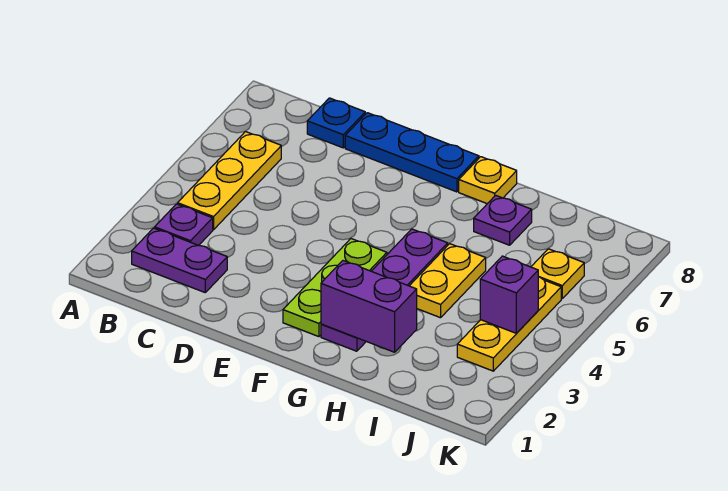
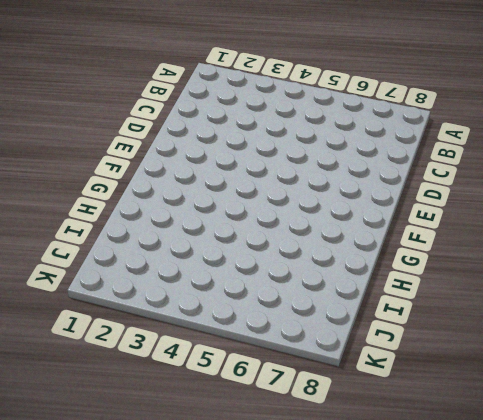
none -> purple 1x2 plate [132,228,227,292]
none -> purple 1x1 plate [155,204,213,245]
none -> yellow 1x3 plate [178,132,281,230]

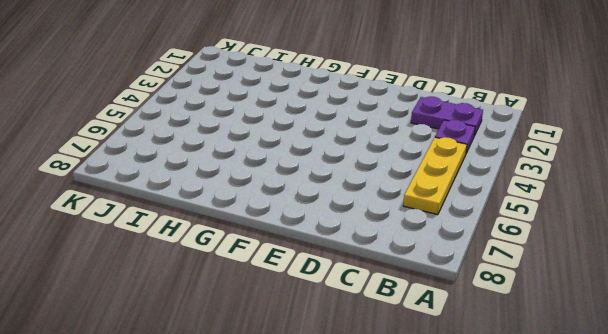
none -> blue 1x1 plate [307,98,365,148]
none -> blue 1x3 plate [345,113,479,192]
none -> lime 1x3 plate [283,239,387,337]

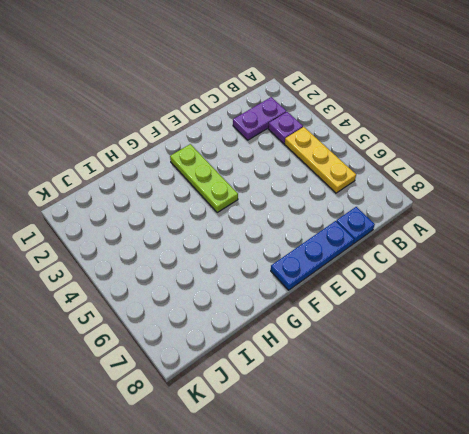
none -> purple 1x4 plate [321,229,448,351]
none -> yellow 1x1 plate [459,157,517,204]
none -> yellow 1x2 plate [410,244,486,318]

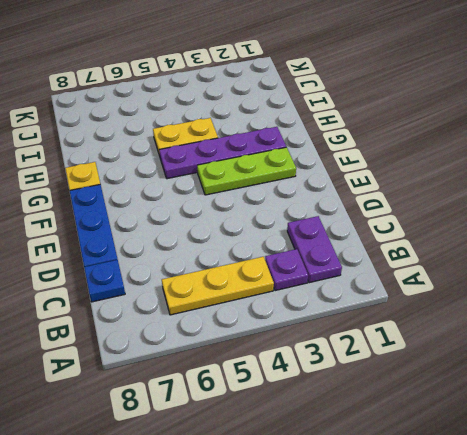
none -> purple 1x1 plate [474,195,532,245]
none -> yellow 1x3 plate [457,277,561,371]
none -> yellow 1x1 plate [531,249,584,299]

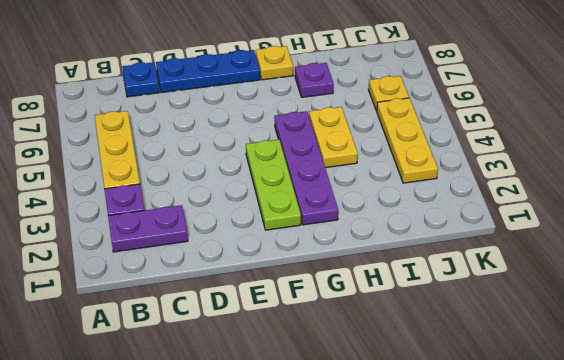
none -> purple 1x2 brick [321,261,417,352]
none -> purple 1x1 brick [480,256,538,333]

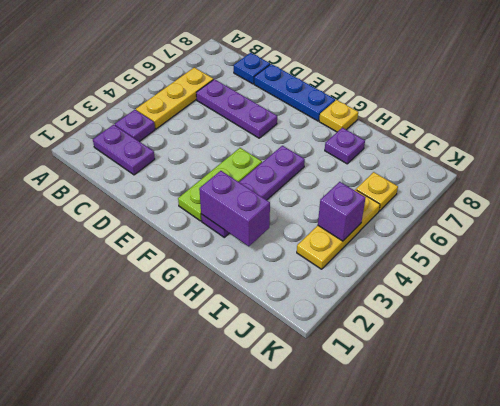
purple 1x3 plate [196,79,277,138] -> none
none -> yellow 1x2 plate [410,244,486,318]

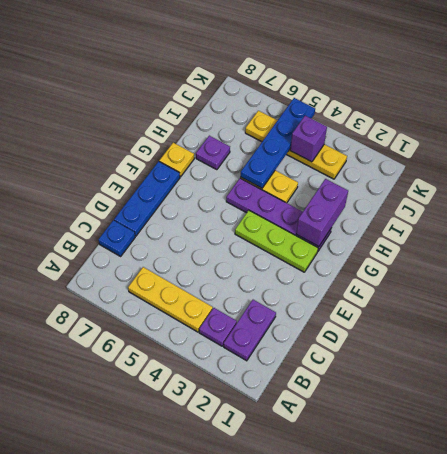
blue 1x4 plate [241,98,315,188] -> none

